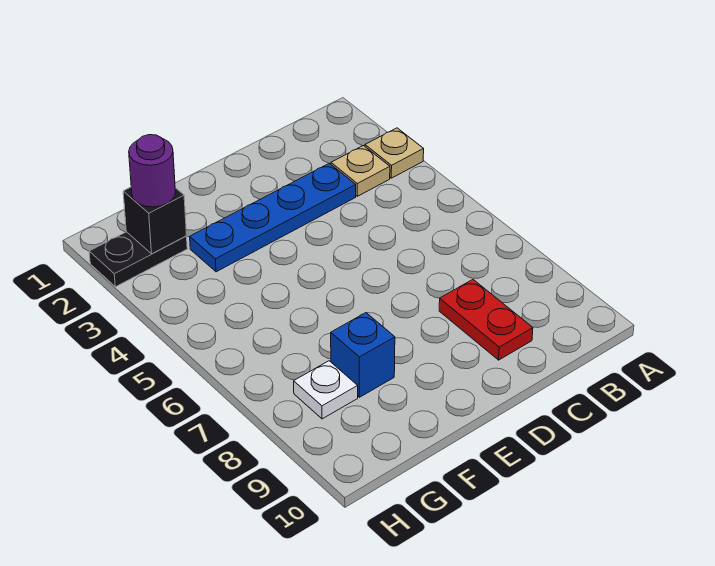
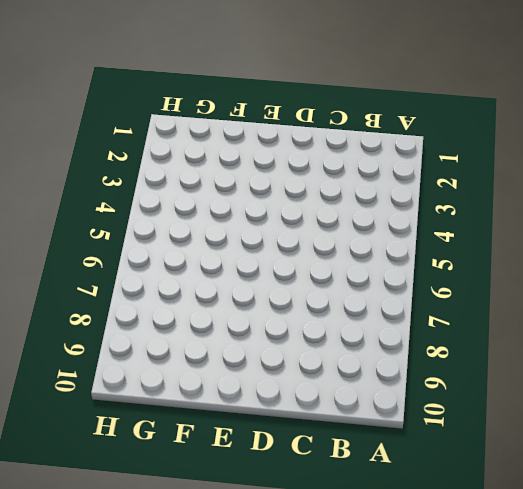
none -> tan 1x1 plate [365,128,424,178]
none -> tan 1x1 plate [331,146,390,196]

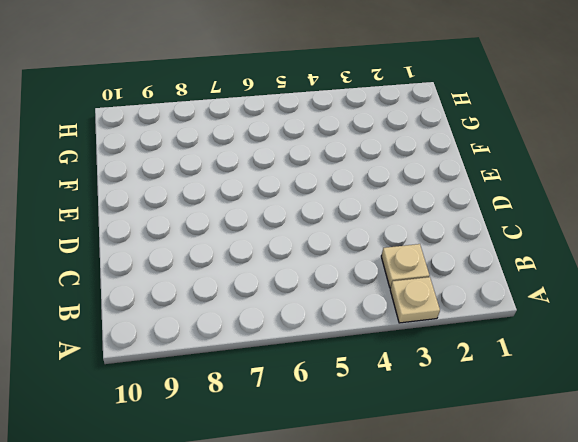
none -> blue 1x4 plate [190,163,356,272]
none -> red 1x2 plate [439,280,533,360]

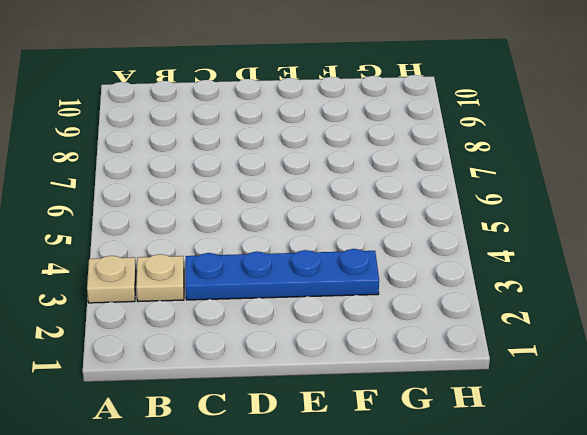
none -> red 1x2 plate [439,280,533,360]
none -> blue 1x1 brick [331,313,395,397]

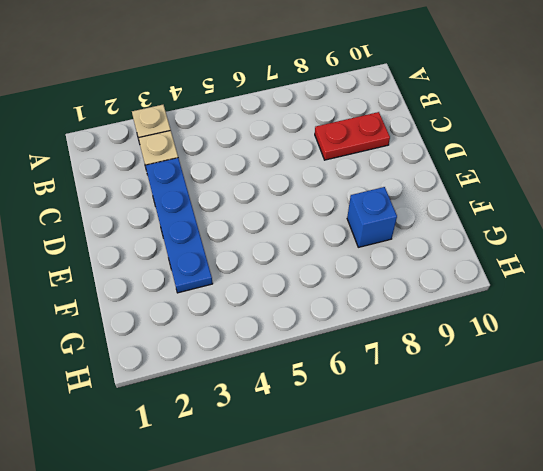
none -> black 1x2 plate [89,232,187,287]
none -> white 1x1 plate [294,361,358,419]

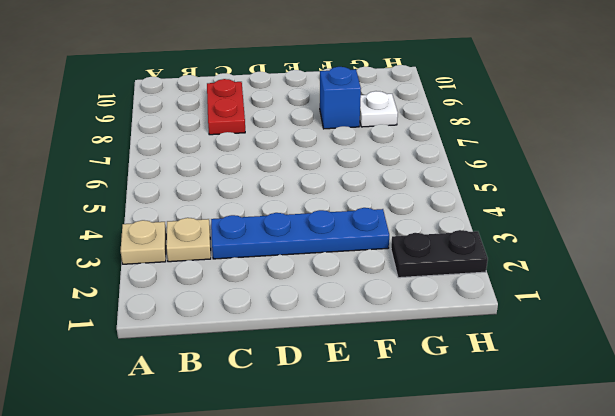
none -> black 1x1 brick [123,187,187,254]
none -> purple 1x1 round brick [129,135,175,207]

